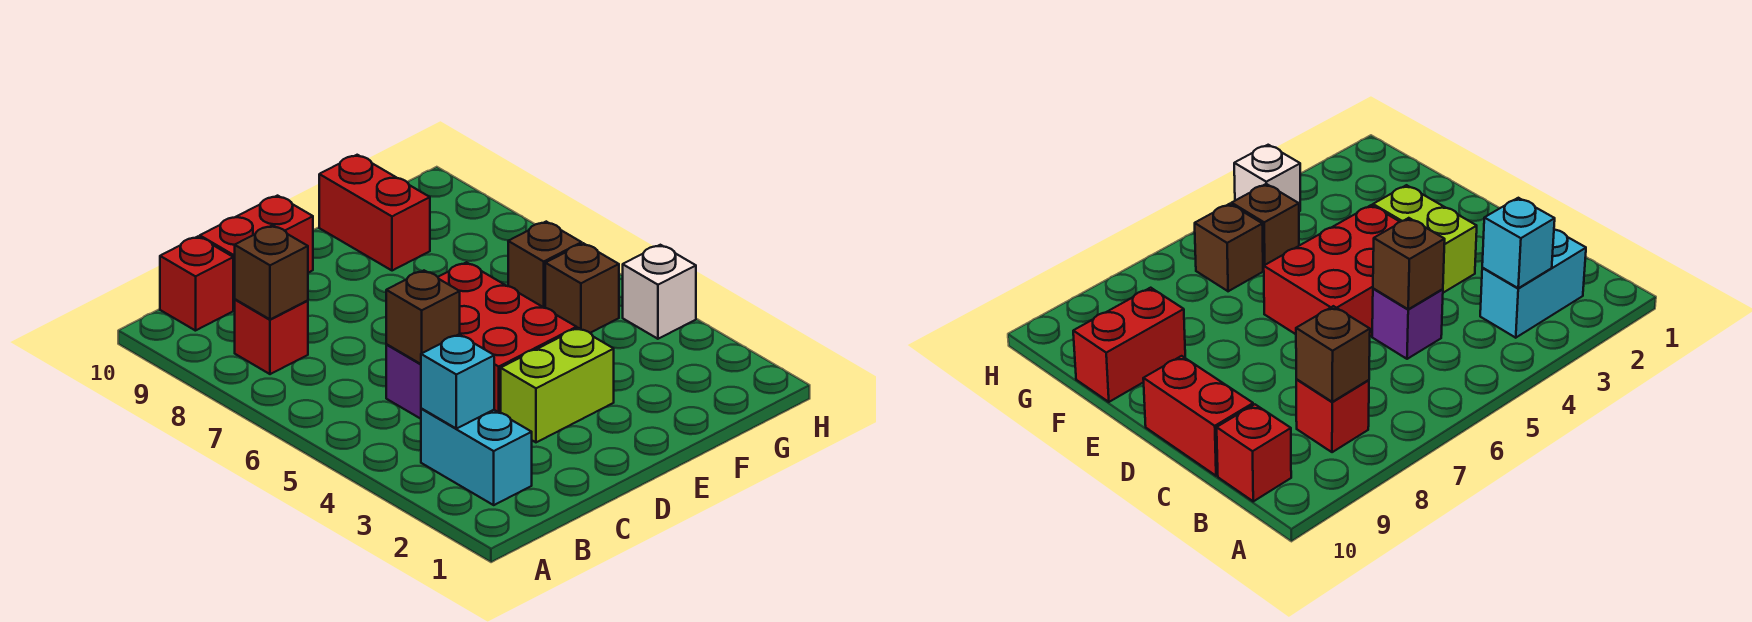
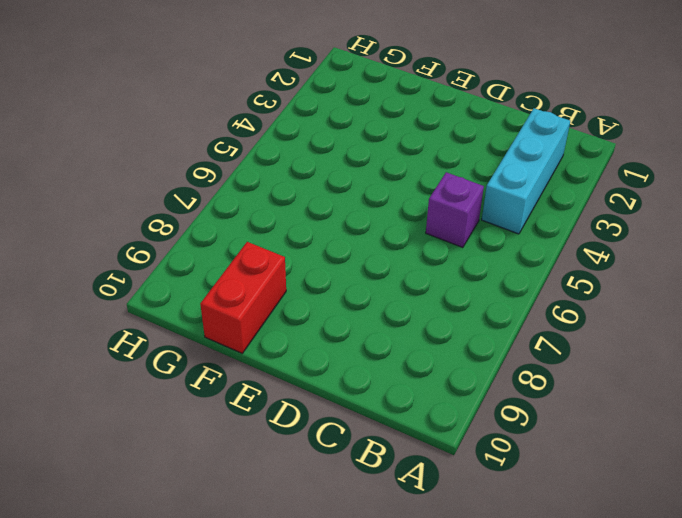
cyan 1x3 brick [482,108,570,234] -> cyan 1x2 brick [421,409,532,505]
none -> red 1x1 brick [235,299,308,374]
none -> red 1x1 brick [160,237,233,331]
none -> red 1x2 brick [200,196,313,310]

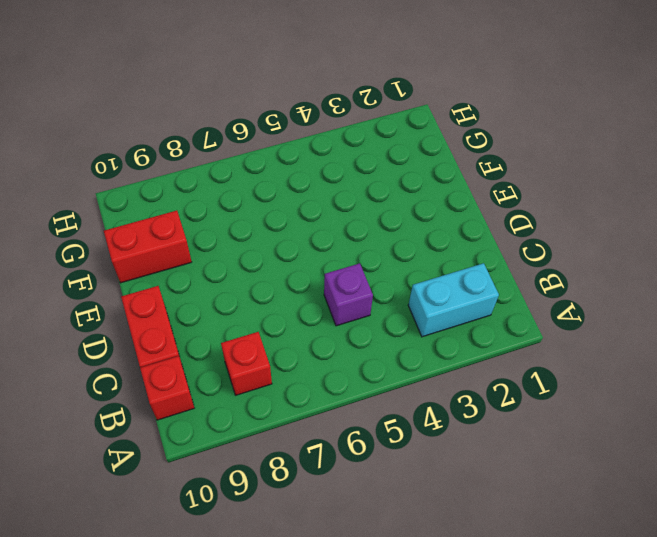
none -> lime 1x2 brick [501,328,614,442]
none -> red 2x3 brick [438,262,577,413]
none -> brown 1x1 brick [545,243,619,333]

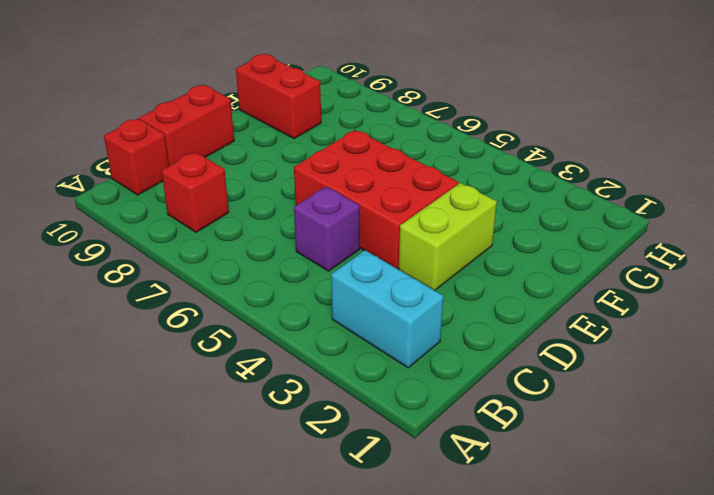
none -> brown 1x1 brick [545,243,619,333]
none -> brown 1x1 brick [508,222,582,308]
none -> white 1x1 brick [623,245,696,339]

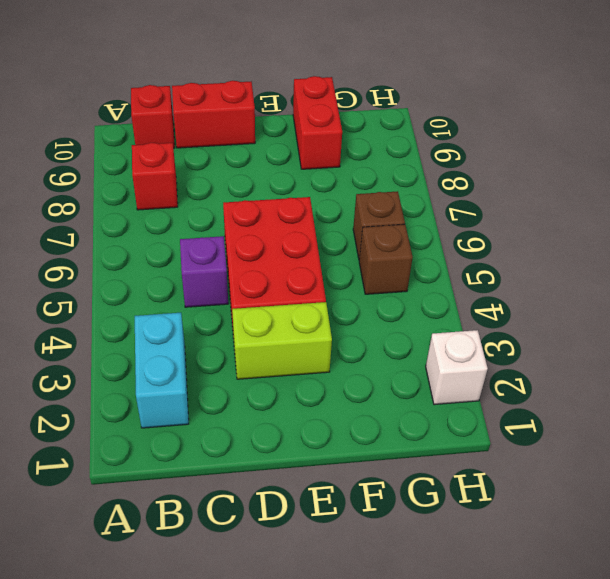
white 1x1 brick [426,330,488,405] -> white 1x1 brick moved to [623,245,696,339]
none -> cyan 1x1 brick [421,335,494,429]
none -> brown 1x1 brick [235,225,308,319]
none -> brown 1x1 brick [386,271,460,364]

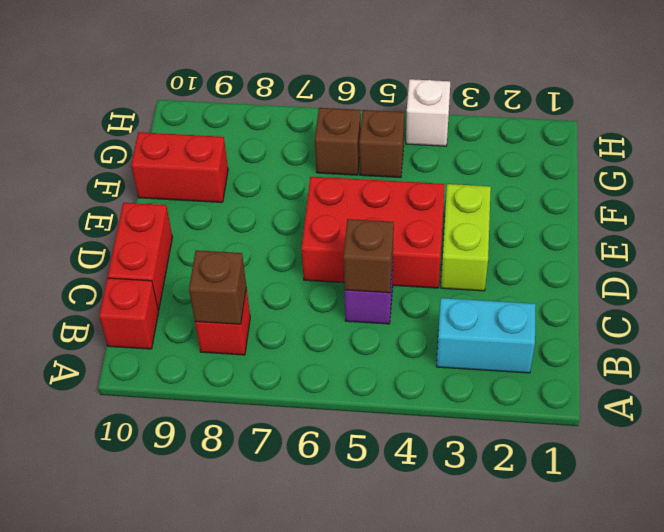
none -> cyan 1x1 brick [421,335,494,429]

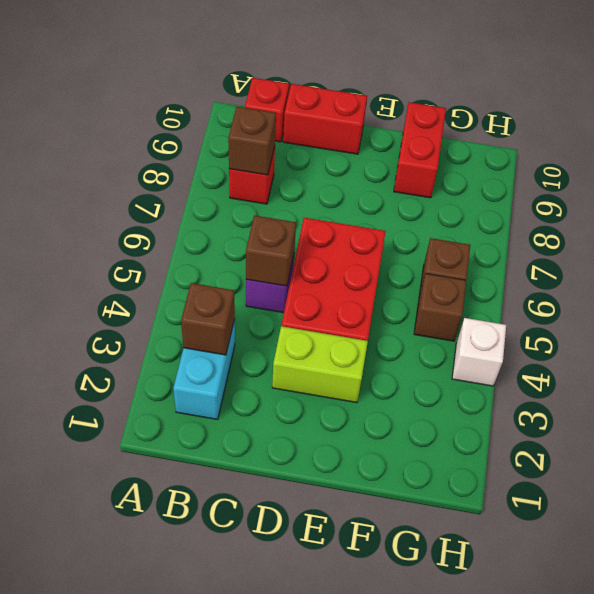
brown 1x1 brick [181,283,235,355] -> cyan 1x1 brick [421,335,494,429]

